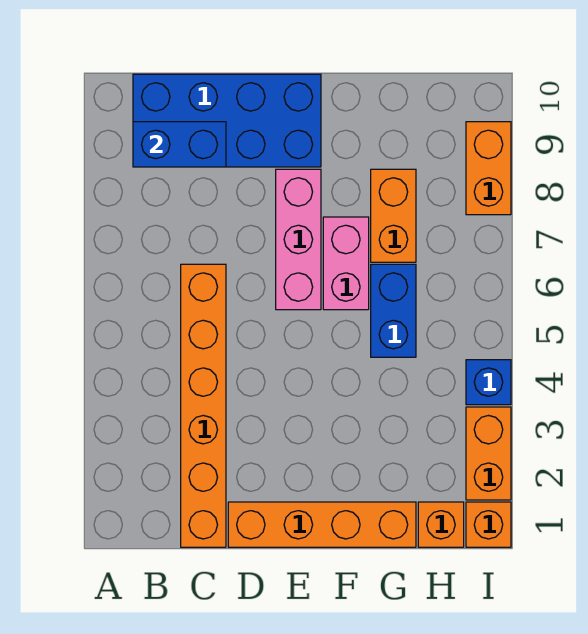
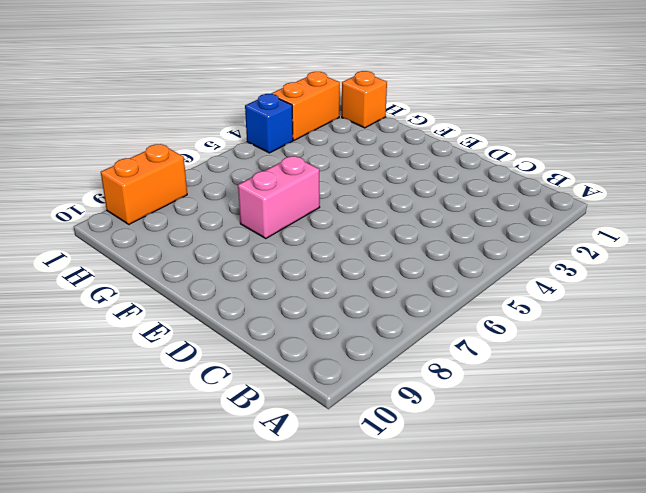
none -> blue 2x4 brick [133,74,321,167]
none -> orange 1x6 brick [181,264,226,547]
none -> orange 1x4 brick [228,502,416,547]

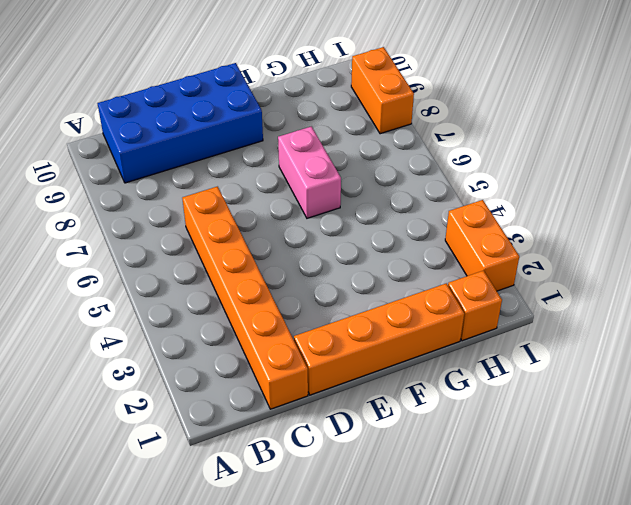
none -> pink 1x3 brick [276,169,321,310]
none -> blue 1x2 brick [371,264,416,357]
none -> orange 1x2 brick [371,169,416,262]

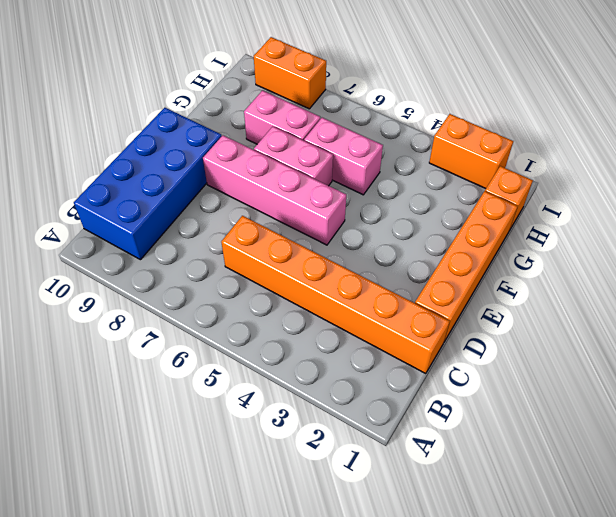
pink 1x4 brick [203,135,346,245] -> pink 1x3 brick [276,169,321,310]
pink 1x2 brick [304,117,383,195] -> blue 1x2 brick [371,264,416,357]
pink 1x2 brick [244,91,320,144] -> orange 1x2 brick [371,169,416,262]
none -> orange 1x1 brick [466,502,511,547]
none -> blue 1x1 brick [466,360,511,405]
none -> blue 1x2 brick [133,122,226,167]

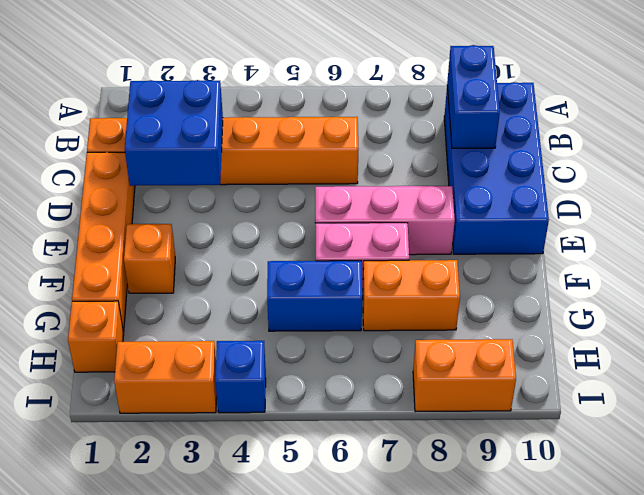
blue 2x2 brick [125,80,223,186] -> none
orange 1x1 brick [124,224,175,293] -> orange 1x1 brick moved to [466,502,511,547]

